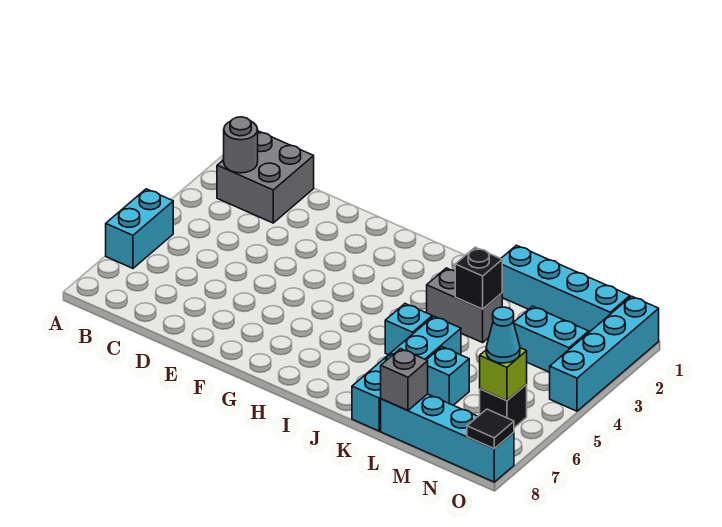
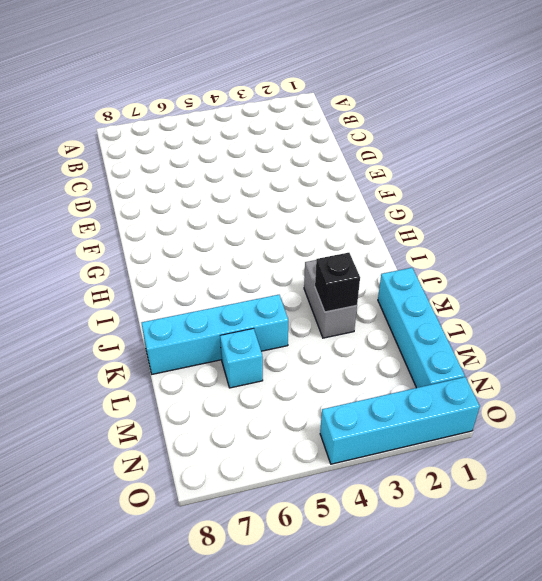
none -> cyan 1x2 brick [106,189,173,268]
none -> grey 2x2 brick [217,131,314,223]
none -> cyan 1x1 brick [385,304,432,355]

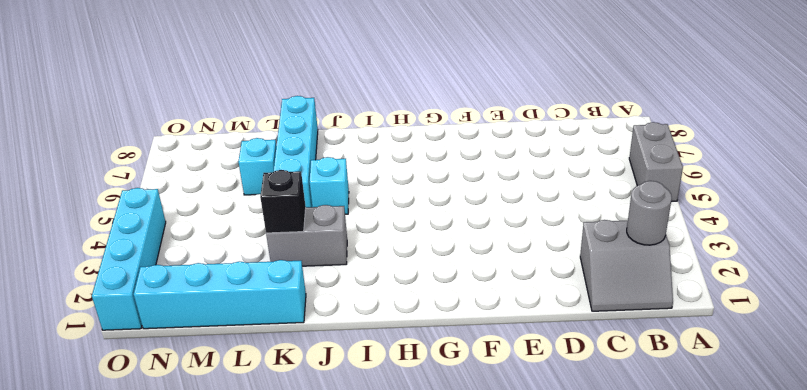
grey 1x2 brick [629,122,683,202] -> cyan 1x2 brick [106,189,173,268]
grey 2x2 slope [580,220,673,311] -> grey 2x2 brick [217,131,314,223]
none -> cyan 1x4 brick [381,394,514,482]
none -> cyan 1x2 brick [514,306,589,372]
none -> black 1x1 brick [480,384,527,428]

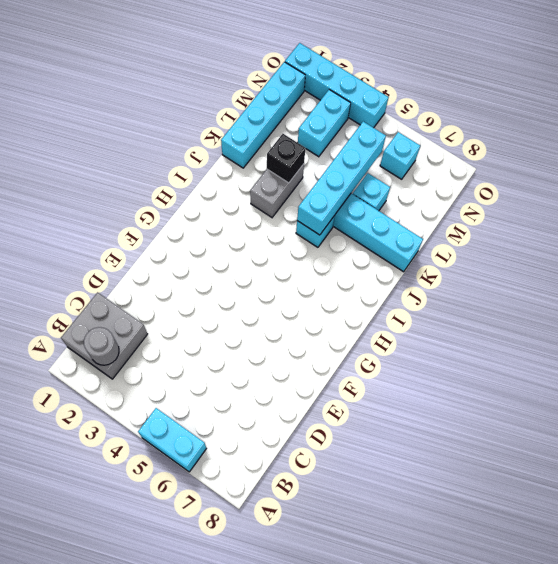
cyan 1x4 brick [297,122,386,235] -> cyan 1x4 brick moved to [381,394,514,482]
cyan 1x1 brick [380,132,420,179] -> black 1x1 brick [480,384,527,428]
none -> grey 1x1 brick [381,349,428,410]
none -> lime 1x1 brick [480,348,527,401]
none -> black 1x1 tile [467,409,514,449]

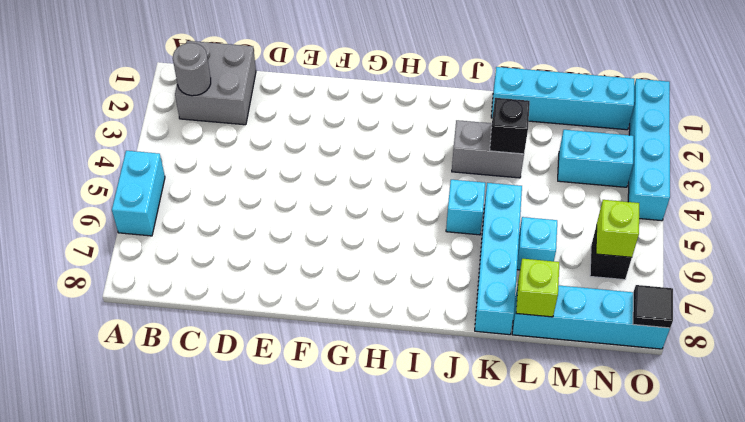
lime 1x1 brick [516,259,559,317] -> grey 1x1 brick [381,349,428,410]
none -> cyan 1x1 cone [486,307,520,363]

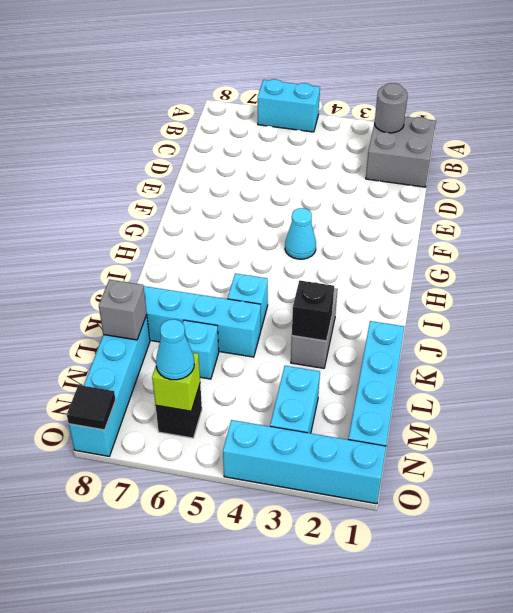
cyan 1x1 cone [285,208,316,259] -> none

